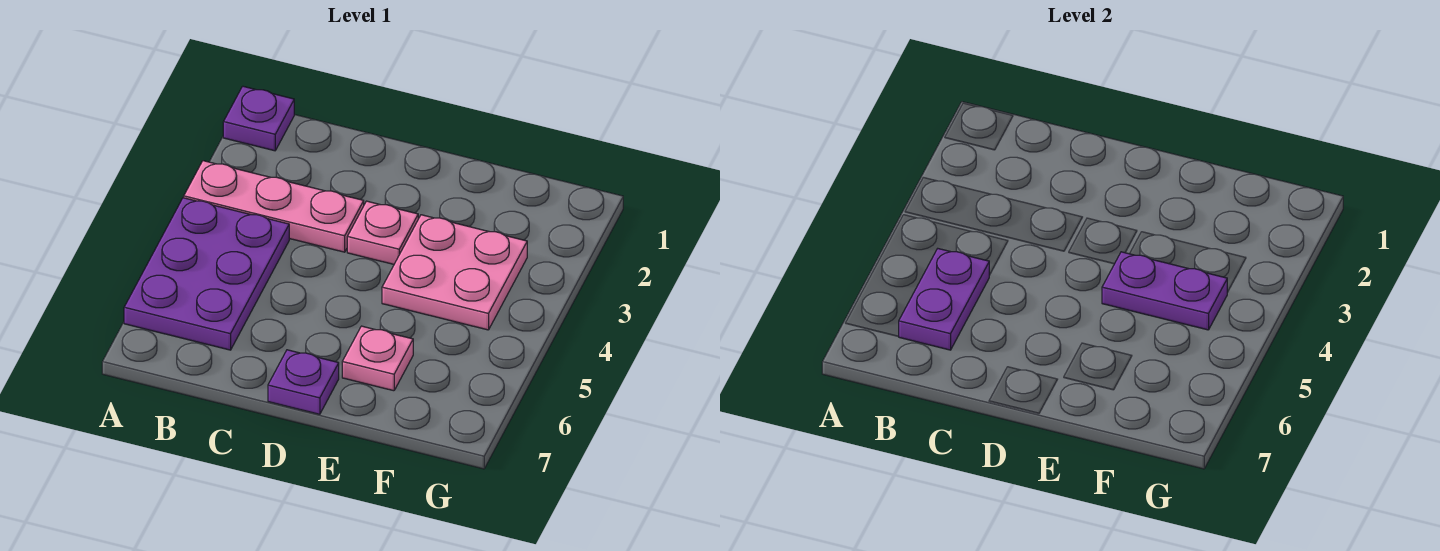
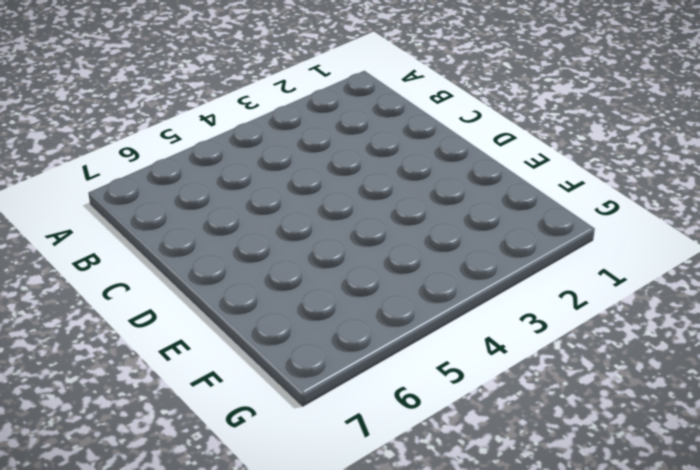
none -> purple 1x1 plate [223,86,294,151]
none -> pink 1x3 plate [184,161,364,252]

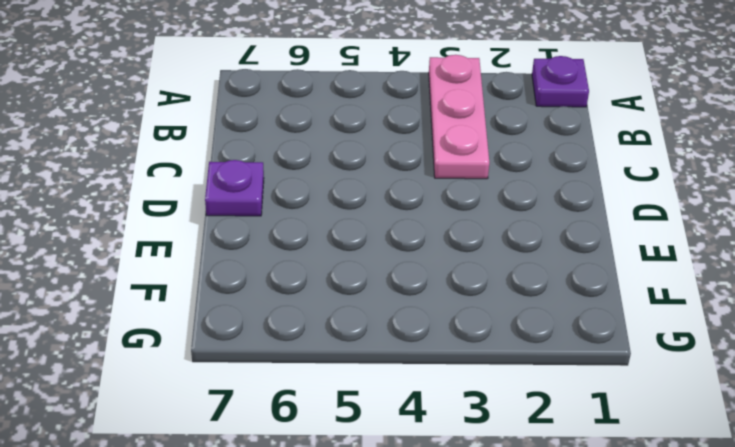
none -> purple 2x3 plate [124,198,289,350]
none -> pink 1x1 plate [347,201,418,264]

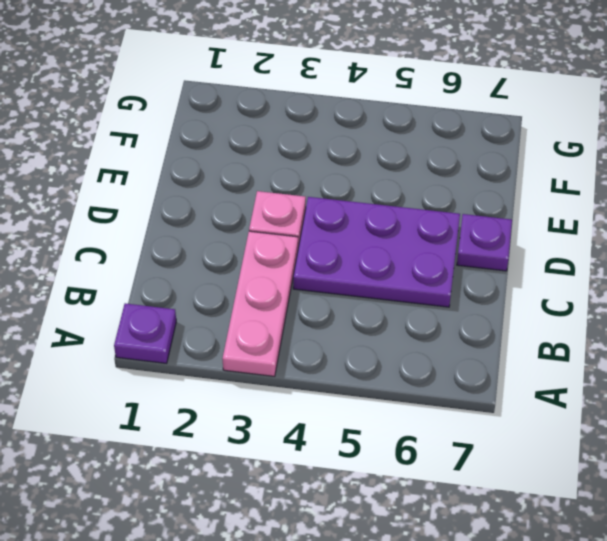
purple 2x3 plate [293,197,460,307] -> purple 2x3 plate moved to [124,198,289,350]
none -> pink 2x2 plate [382,215,527,330]
none -> pink 1x1 plate [342,326,413,391]

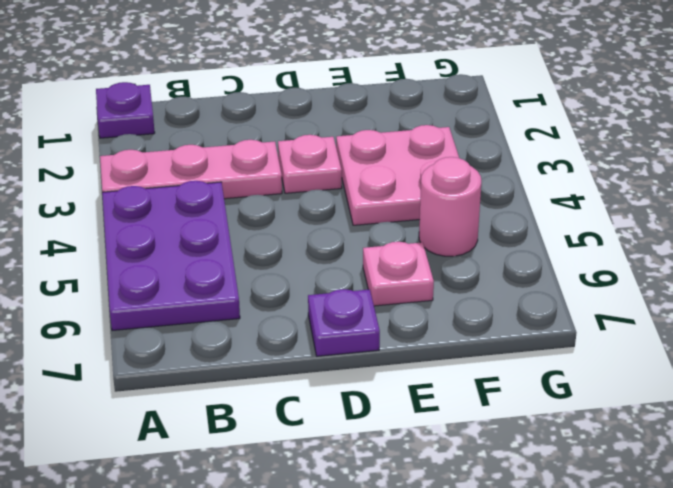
pink 1x1 round brick [419,157,481,256] -> none
none -> purple 1x2 plate [899,249,989,350]
none -> purple 1x2 plate [1102,252,1227,330]

